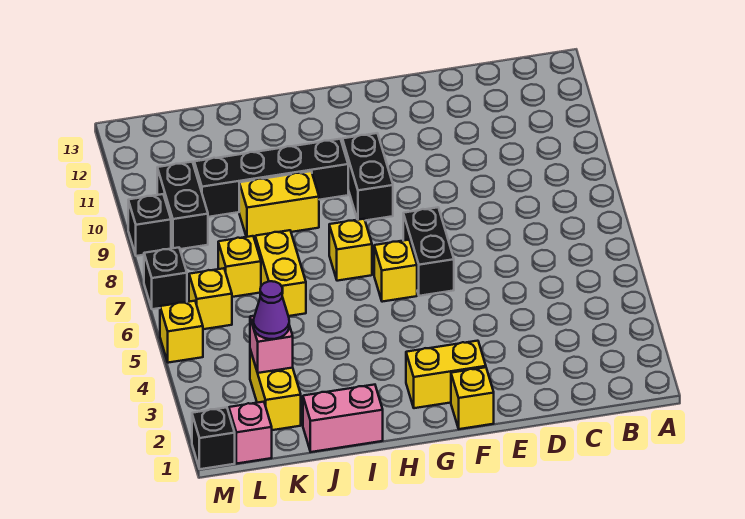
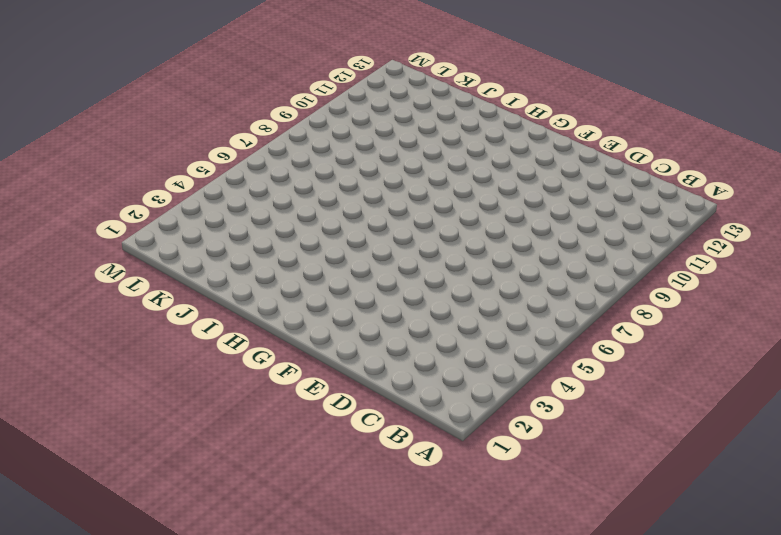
none -> yellow 1x1 brick [451,367,494,429]
none -> yellow 1x2 brick [406,341,486,408]
none -> black 1x2 brick [403,207,454,296]

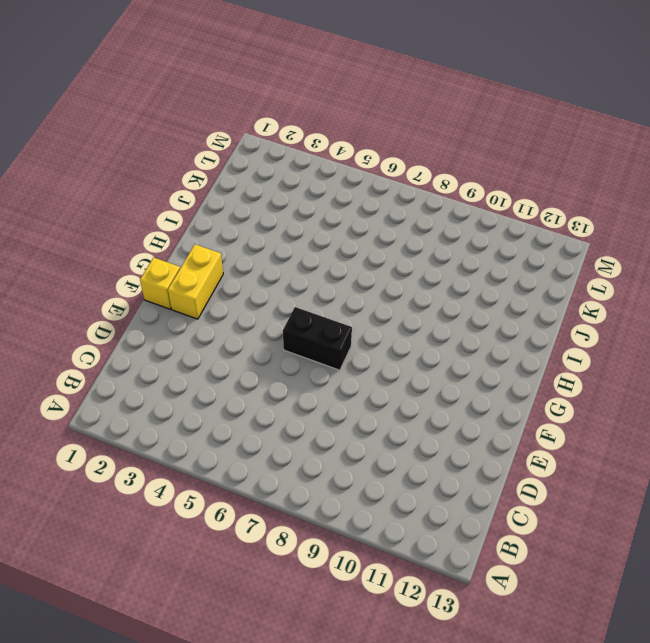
none -> yellow 1x1 brick [374,240,417,302]
none -> black 1x2 brick [342,133,393,221]
none -> yellow 1x1 brick [329,219,372,281]

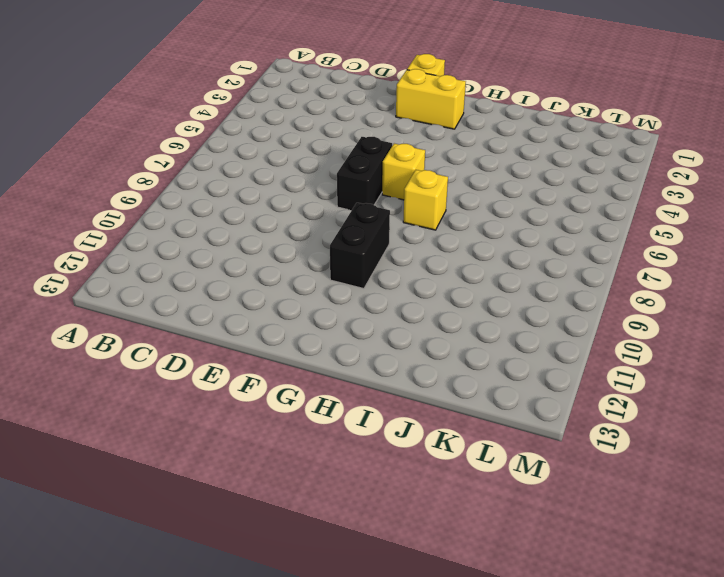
none -> black 1x4 brick [194,139,348,217]
none -> pink 1x2 brick [303,385,383,452]
none -> yellow 1x2 brick [239,171,319,238]

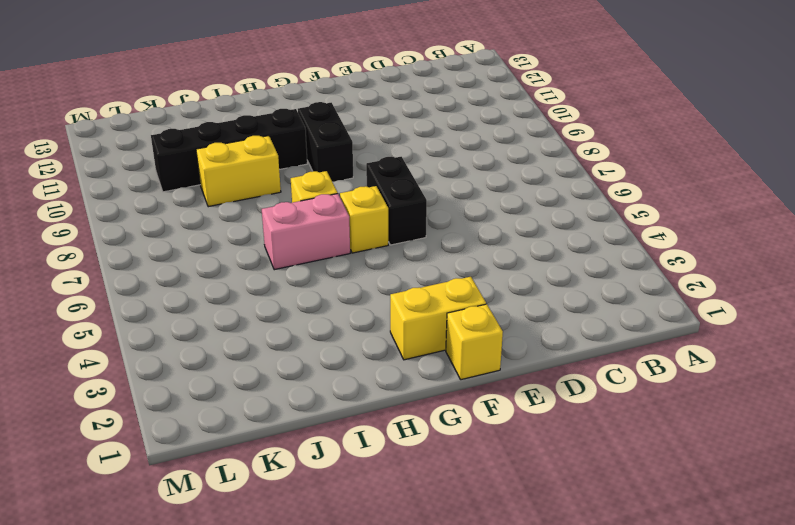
pink 1x2 brick [262,194,350,270] -> pink 1x2 brick moved to [303,385,383,452]
none -> yellow 1x2 brick [255,230,306,316]
none -> yellow 1x2 brick [250,350,301,430]
none -> yellow 1x1 brick [218,236,261,297]

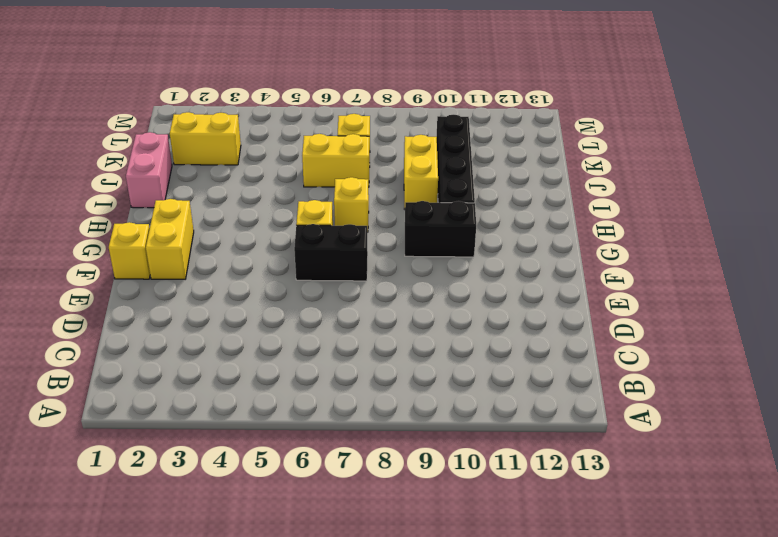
none -> pink 1x1 brick [229,402,272,463]
none -> yellow 1x1 brick [189,268,232,329]
none -> black 1x2 brick [157,162,208,249]

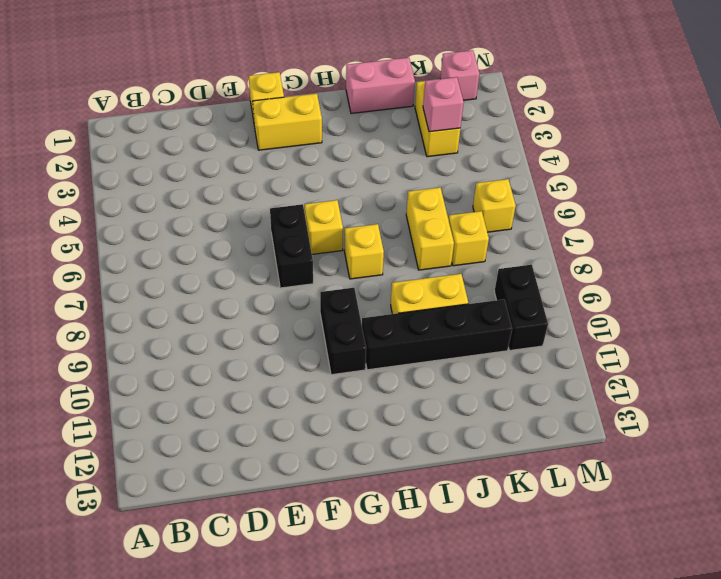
none -> black 1x1 brick [192,407,235,469]
none -> yellow 1x1 brick [160,301,203,363]
none -> black 1x1 brick [144,248,187,309]

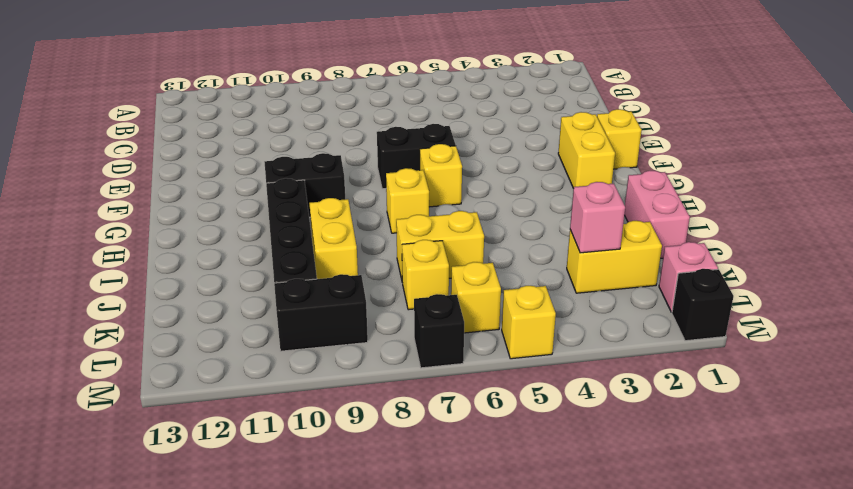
none -> black 1x1 brick [128,194,171,256]
none -> purple 1x1 cone [253,281,289,339]

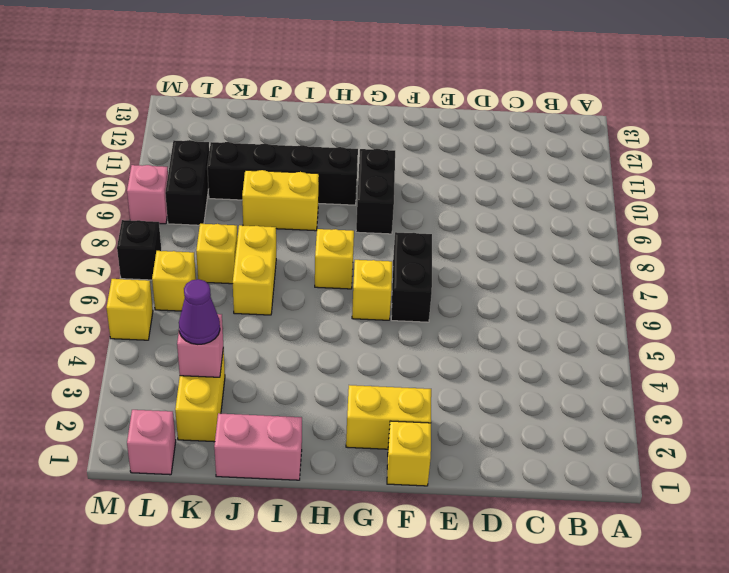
pink 1x1 brick [127,165,168,224] -> black 1x1 brick [128,194,171,256]
none -> black 1x1 brick [192,407,235,469]

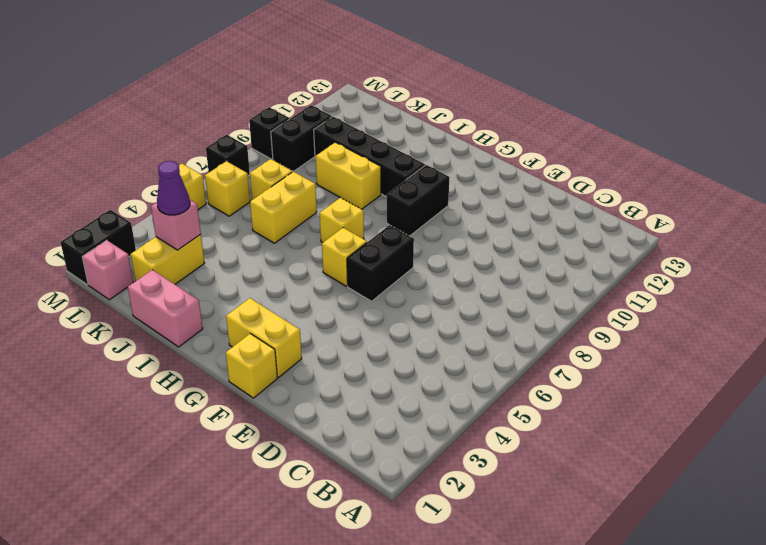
black 1x2 brick [61,210,136,285] -> black 1x1 brick [192,407,235,469]

